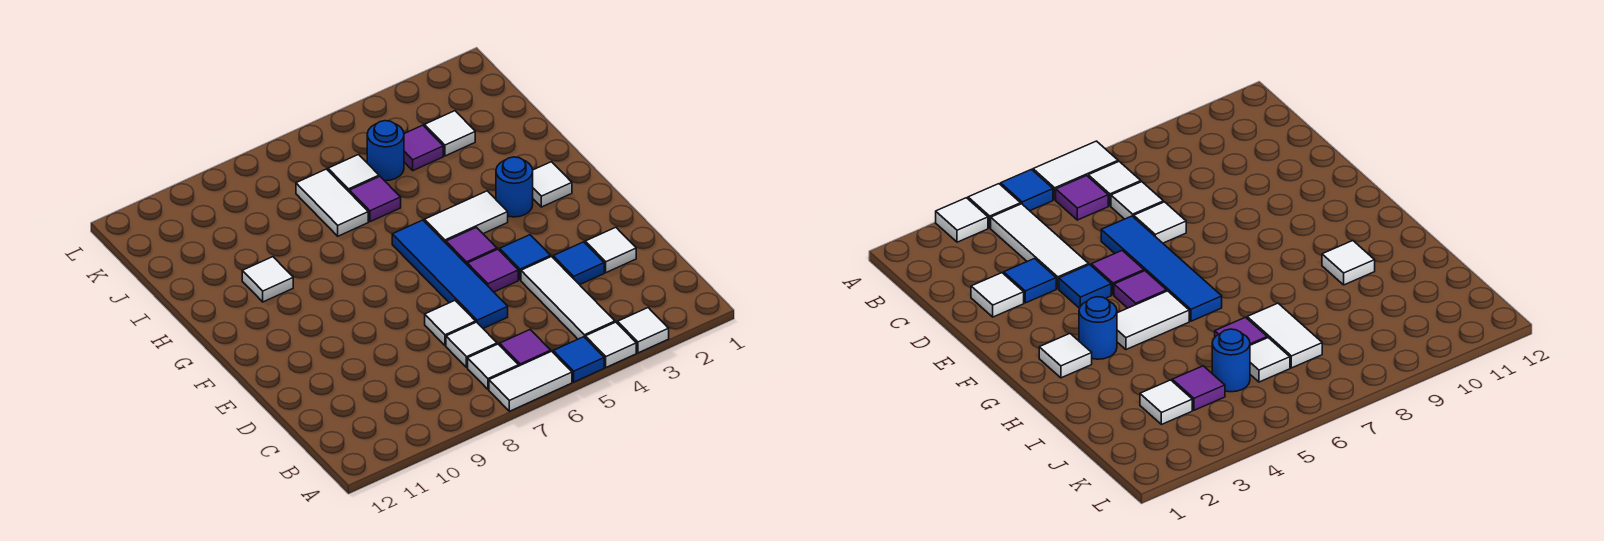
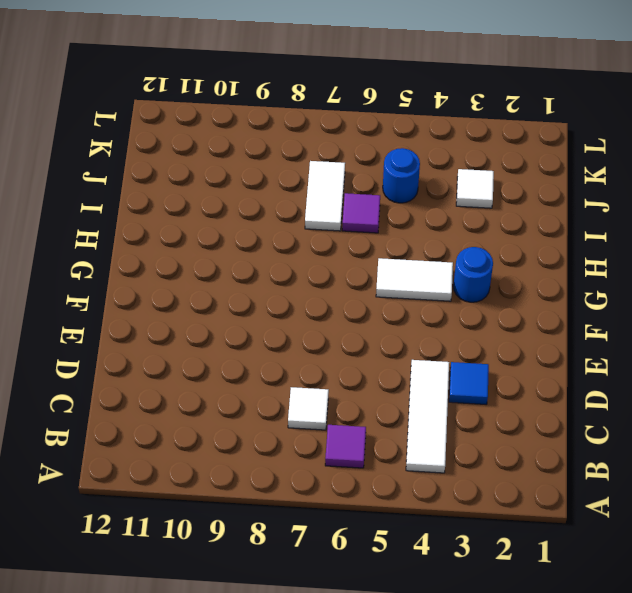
none -> white 1x1 tile [618,308,669,353]
none -> white 1x1 tile [585,322,636,367]
none -> blue 1x1 tile [553,337,604,382]

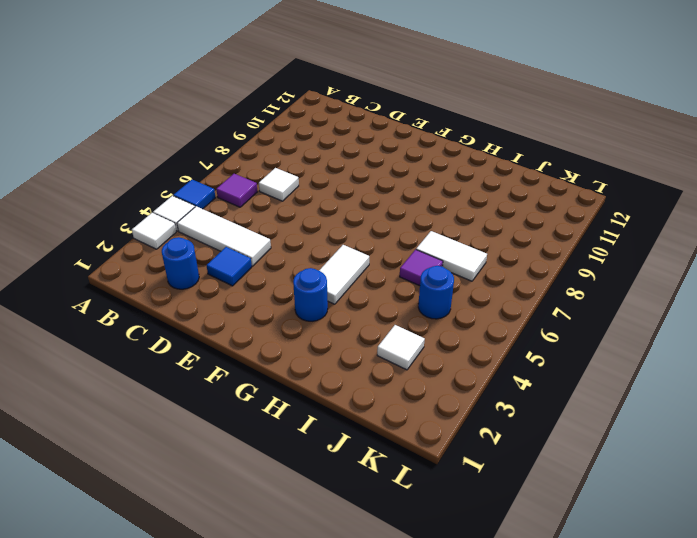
blue 1x1 round brick [162,237,199,289] -> none
none -> white 1x2 tile [489,351,572,411]
none -> white 1x1 tile [468,344,519,389]
none -> white 1x1 tile [585,227,636,273]

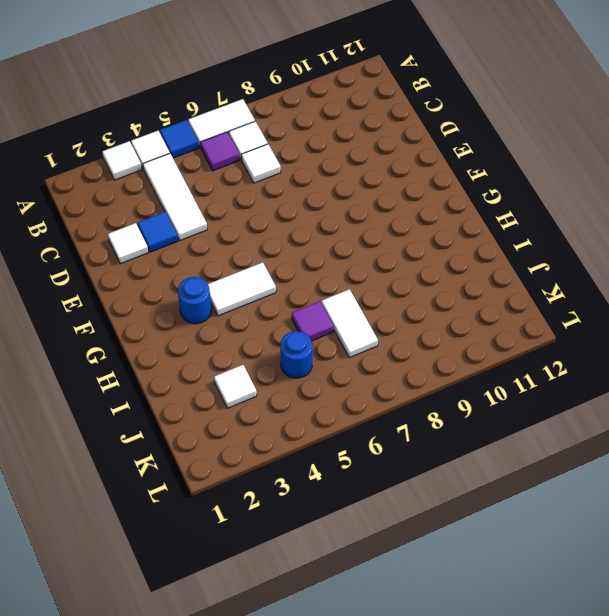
none -> blue 1x4 tile [392,220,508,328]
none -> white 1x1 tile [425,301,476,346]
none -> blue 1x1 tile [500,235,551,280]

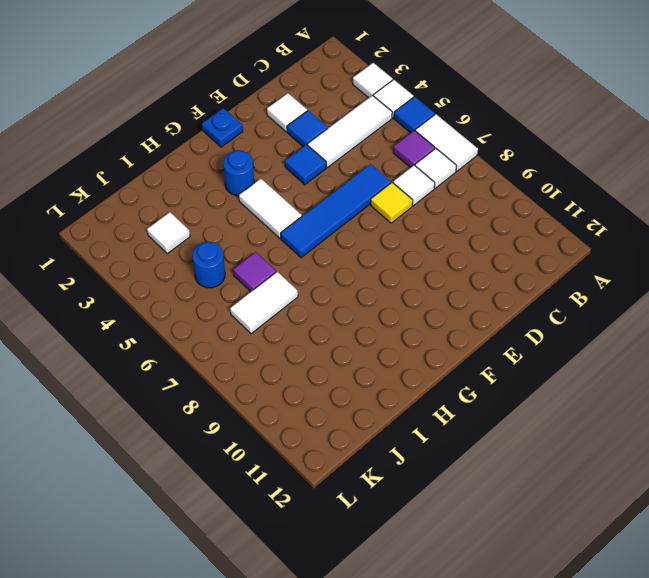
yellow 1x1 tile [371,183,413,223] -> white 1x1 tile [425,301,476,346]
blue 1x1 plate [202,108,243,147] -> none
none -> purple 1x1 tile [467,249,518,292]
none -> purple 1x1 tile [446,227,497,264]
none -> white 1x1 tile [533,162,572,207]

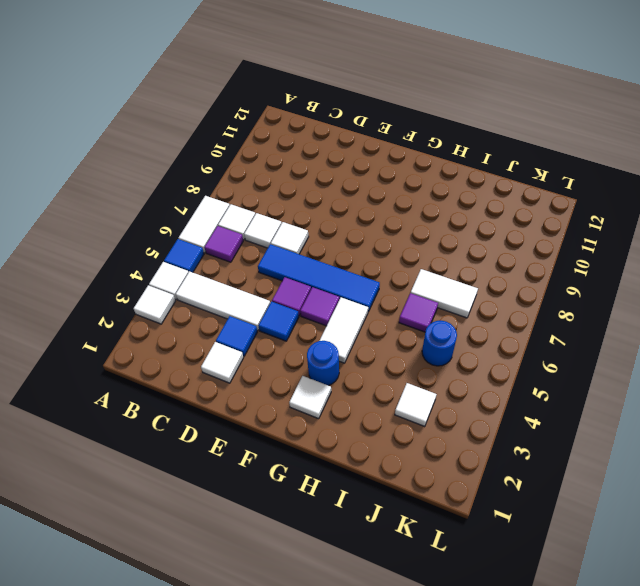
none -> white 1x1 tile [242,257,293,302]
none -> purple 1x1 tile [404,125,443,171]
none -> white 1x1 tile [328,155,379,191]

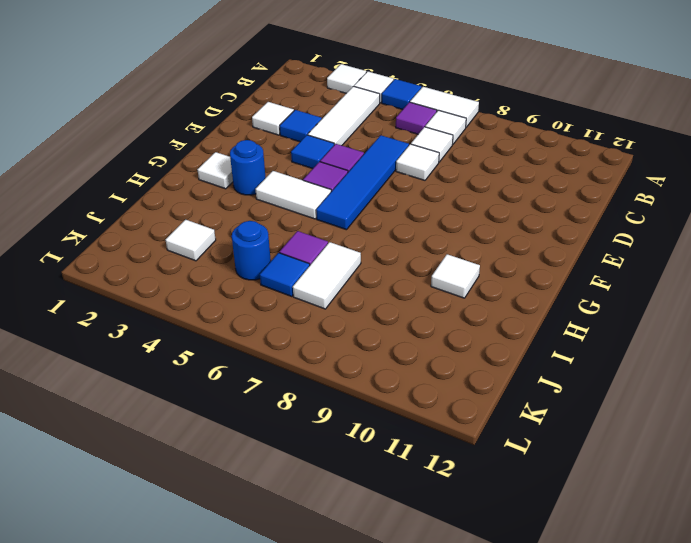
blue 1x1 tile [260,253,310,297] -> white 1x1 tile [328,155,379,191]
none -> purple 1x1 tile [404,125,443,171]

